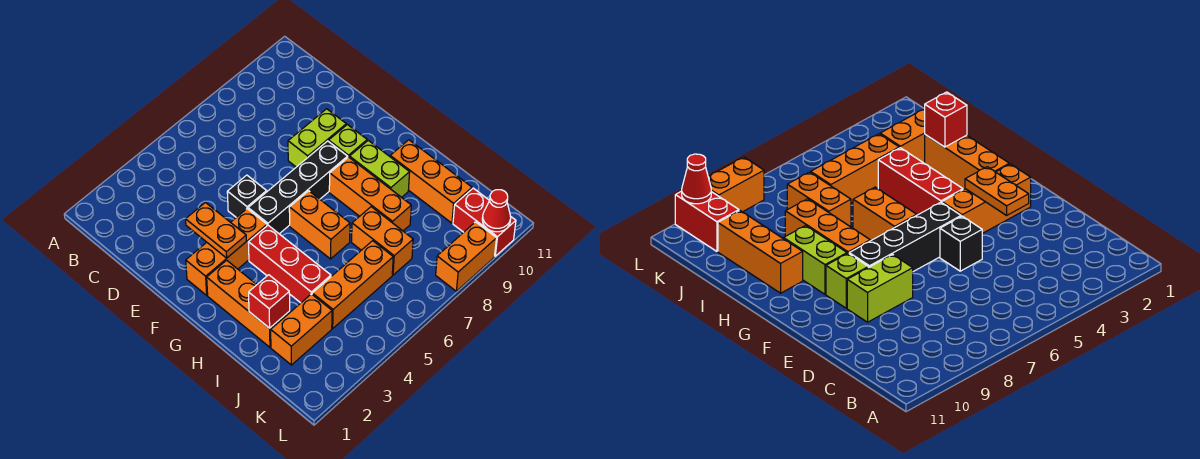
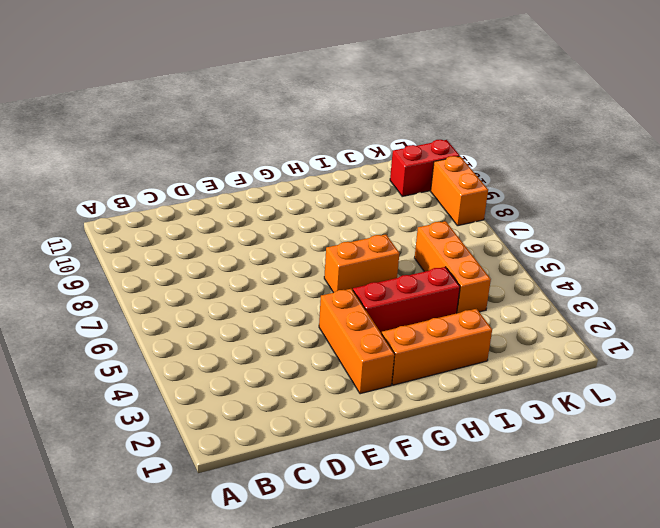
none -> black 1x1 brick [227,175,267,217]
none -> lime 1x2 brick [288,109,346,167]
none -> black 1x4 brick [248,141,348,234]

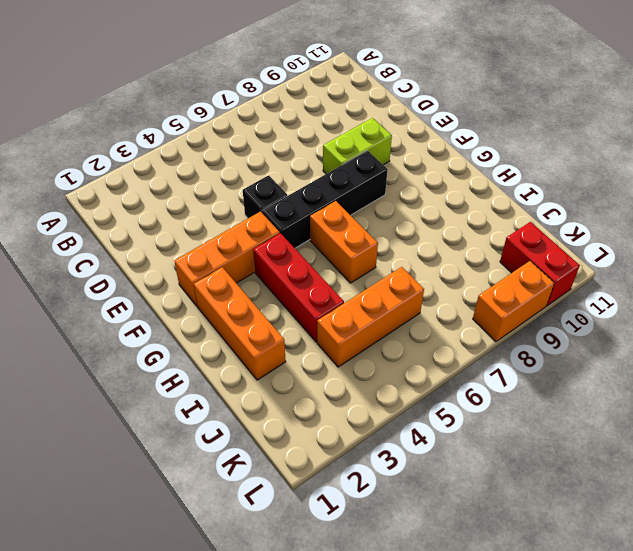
none -> lime 1x1 brick [329,125,367,158]
none -> orange 1x3 brick [329,157,411,231]
none -> lime 1x2 brick [350,140,410,197]

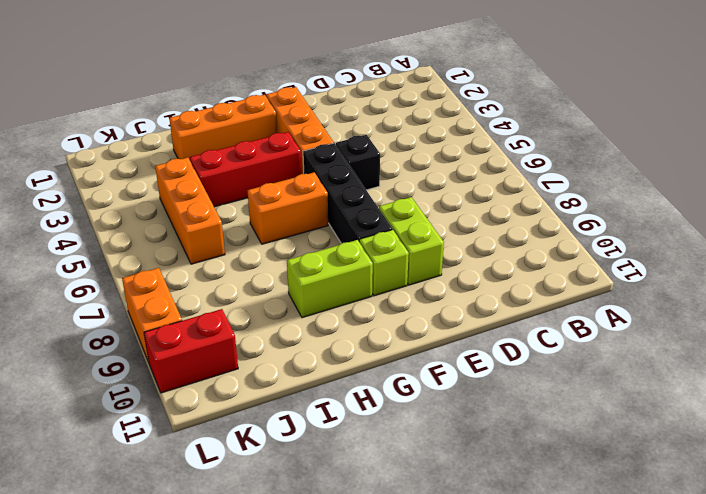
none -> orange 1x3 brick [329,157,411,231]
none -> orange 1x3 brick [390,140,472,223]
none -> orange 1x2 brick [352,207,413,275]

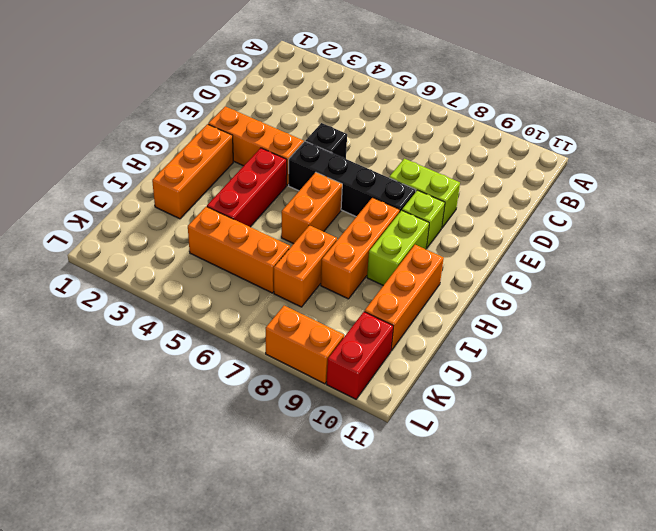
none -> orange 1x2 brick [271,294,332,365]
none -> orange 1x2 plate [186,203,246,258]
none -> red 1x1 brick [249,275,290,328]

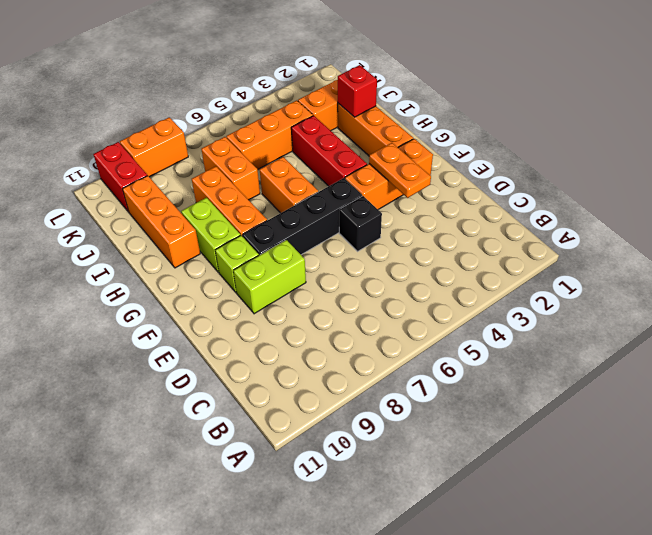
none -> red 1x1 cone [482,190,511,232]

